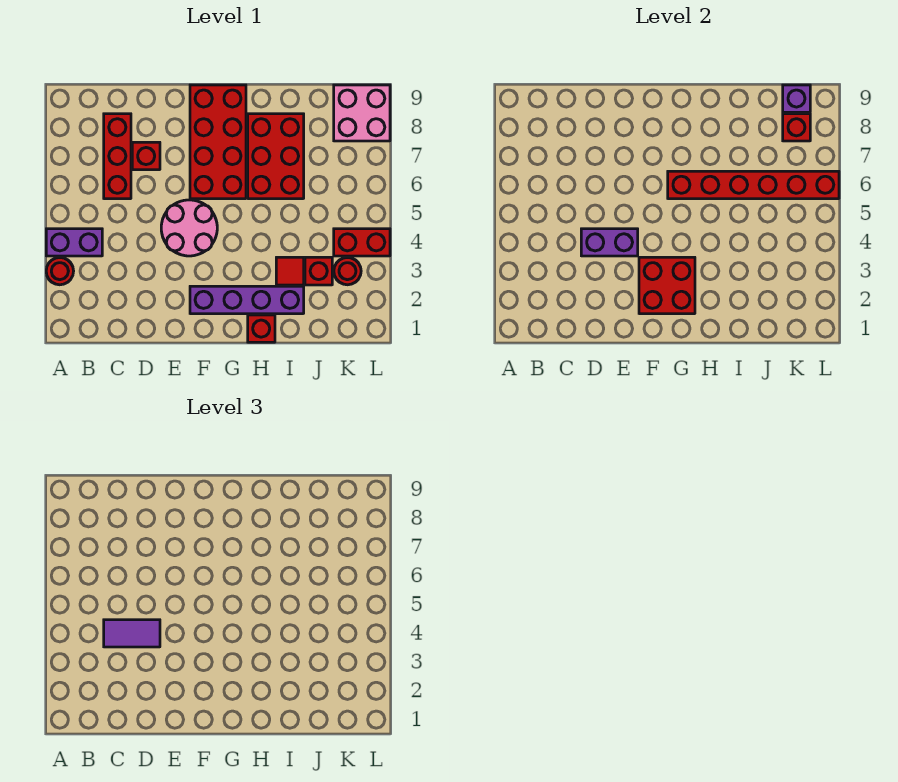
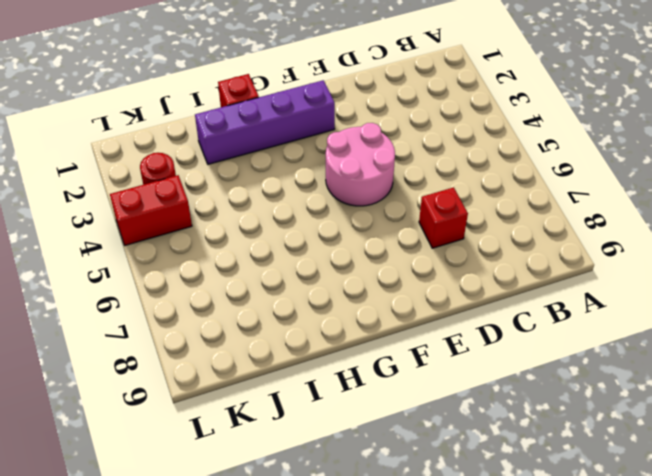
none -> red 1x1 round brick [46,258,74,285]
none -> purple 1x2 brick [46,229,102,256]
none -> red 1x3 brick [104,114,131,199]

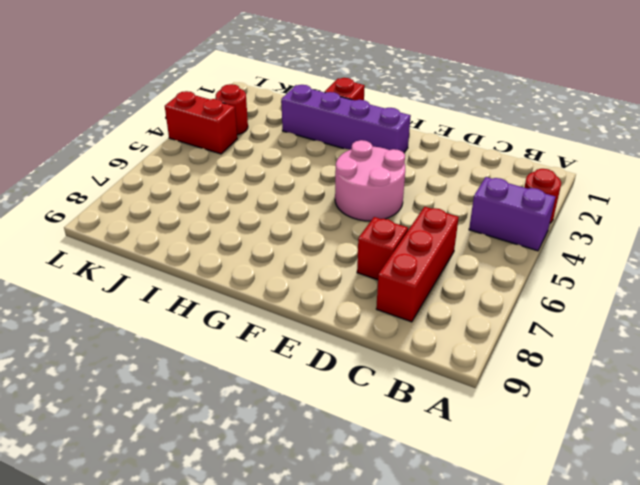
none -> red 2x4 brick [190,85,246,199]
none -> red 2x3 brick [248,114,304,199]
none -> red 1x1 tile [276,257,304,285]

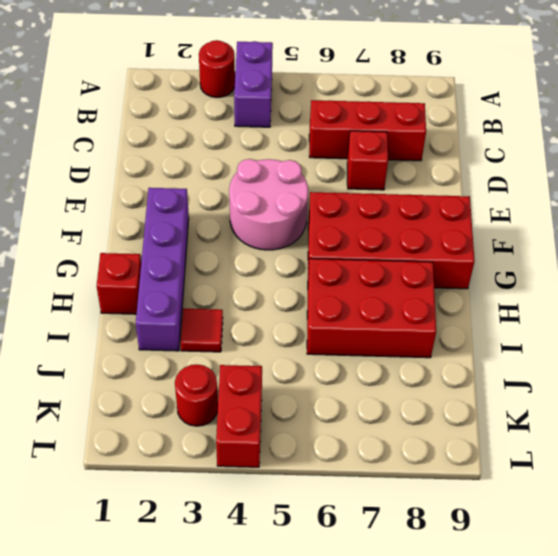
none -> red 1x1 brick [305,257,332,285]
none -> pink 2x2 brick [334,85,390,141]
none -> purple 1x2 brick [581,229,638,256]

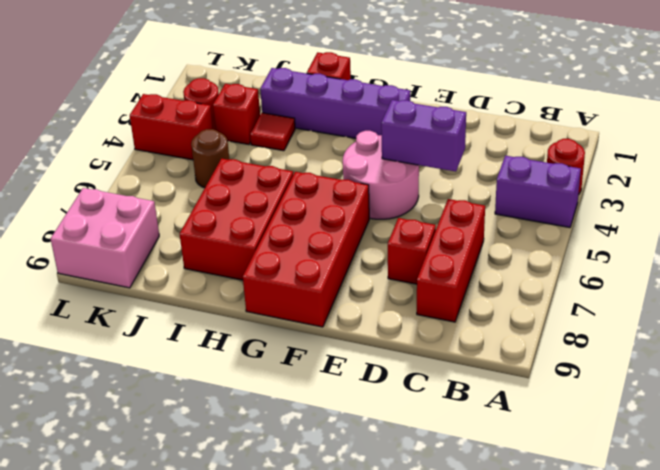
brown 1x1 round brick [191,129,229,188] -> none
none -> red 2x2 brick [639,257,695,314]
none -> red 1x6 brick [668,171,839,199]
none -> red 1x1 brick [783,114,810,141]

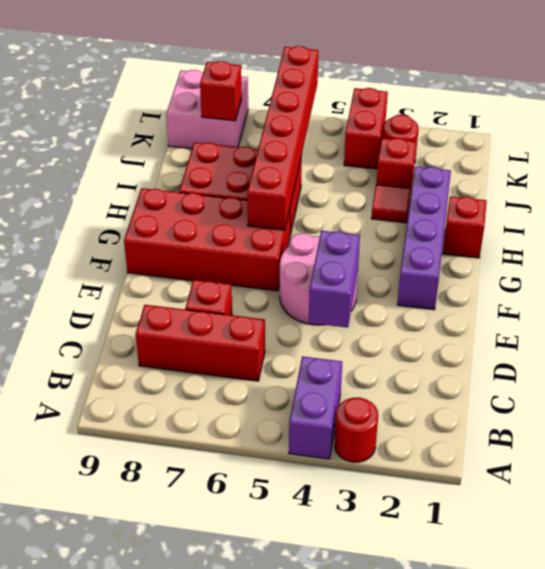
none -> red 2x2 brick [639,257,695,314]
none -> purple 1x1 brick [783,85,810,112]
none -> purple 1x2 tile [104,620,160,647]

